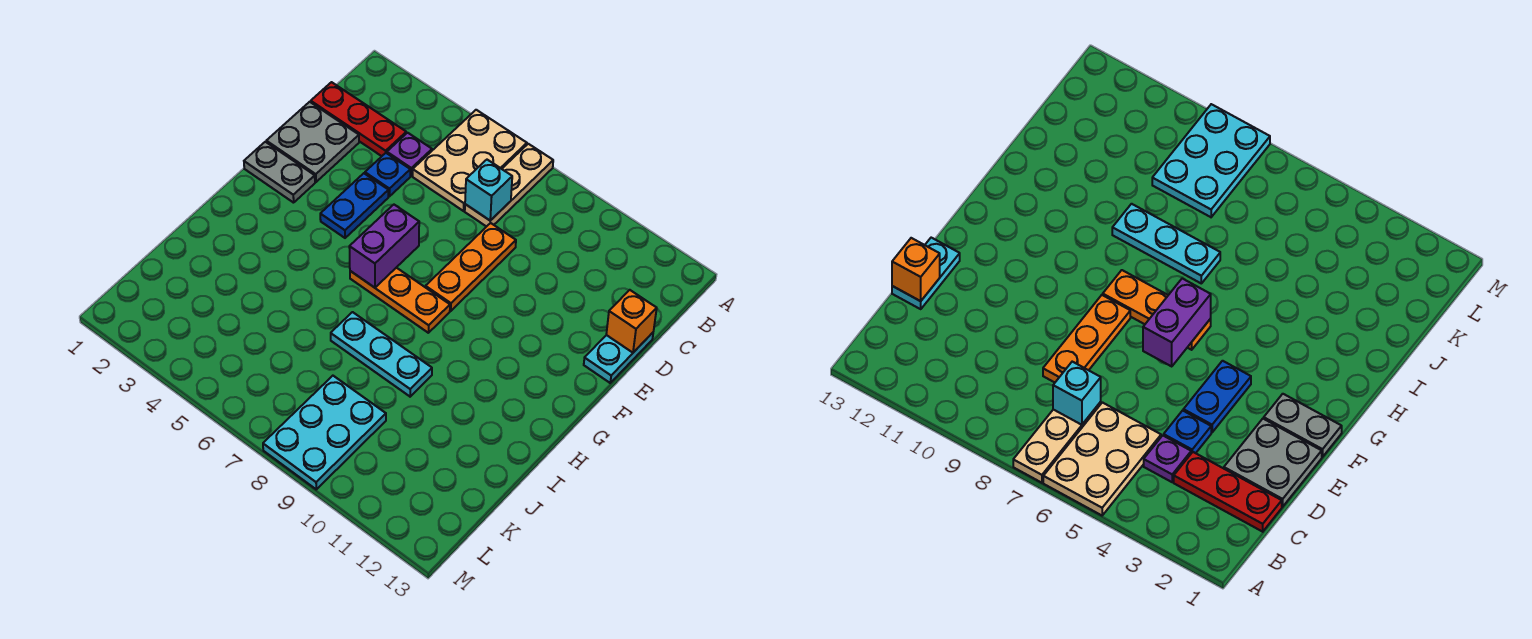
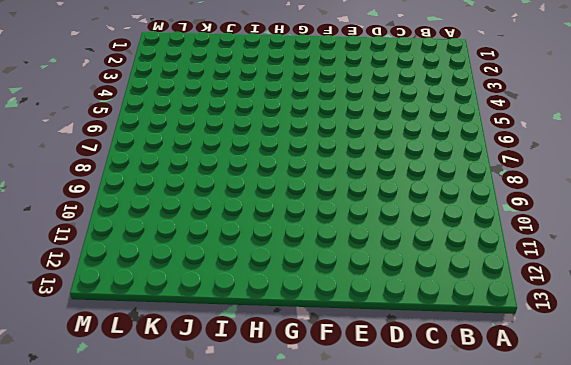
none -> tan 2x3 plate [413,110,527,211]
none -> tan 1x3 plate [465,144,553,227]
none -> red 1x3 plate [311,82,406,156]

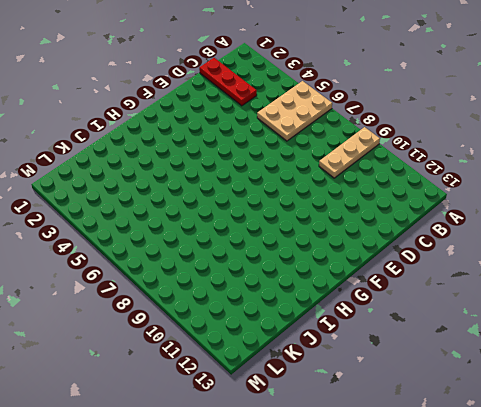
tan 1x3 plate [319,127,380,178] -> tan 1x3 plate moved to [465,144,553,227]
none -> purple 1x1 plate [387,133,432,176]
none -> grey 2x2 plate [266,102,359,182]
none -> blue 1x1 plate [365,153,410,196]

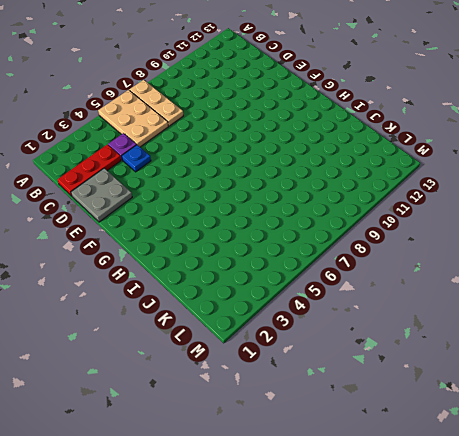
none -> orange 1x3 plate [425,223,516,311]
none -> cyan 1x2 plate [584,333,653,383]
none -> blue 1x2 plate [320,173,388,238]

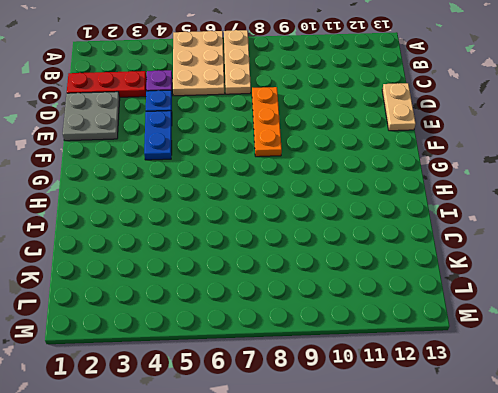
tan 1x2 plate [382,83,416,131] -> cyan 1x2 plate [584,333,653,383]
none -> grey 1x2 plate [244,142,315,203]
none -> orange 1x3 plate [350,268,450,333]
none -> cyan 1x3 plate [331,312,432,397]

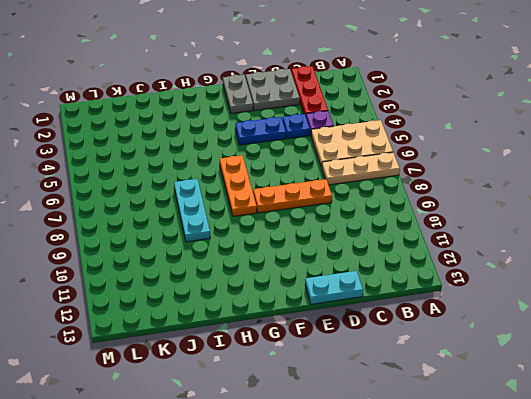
none -> cyan 2x3 plate [263,376,386,489]
none -> cyan 1x1 brick [465,160,512,221]
none -> orange 1x1 brick [606,290,657,353]

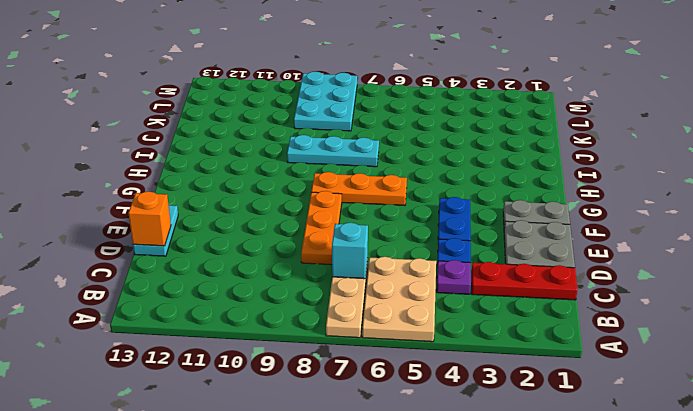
none -> purple 1x2 brick [349,205,419,288]

